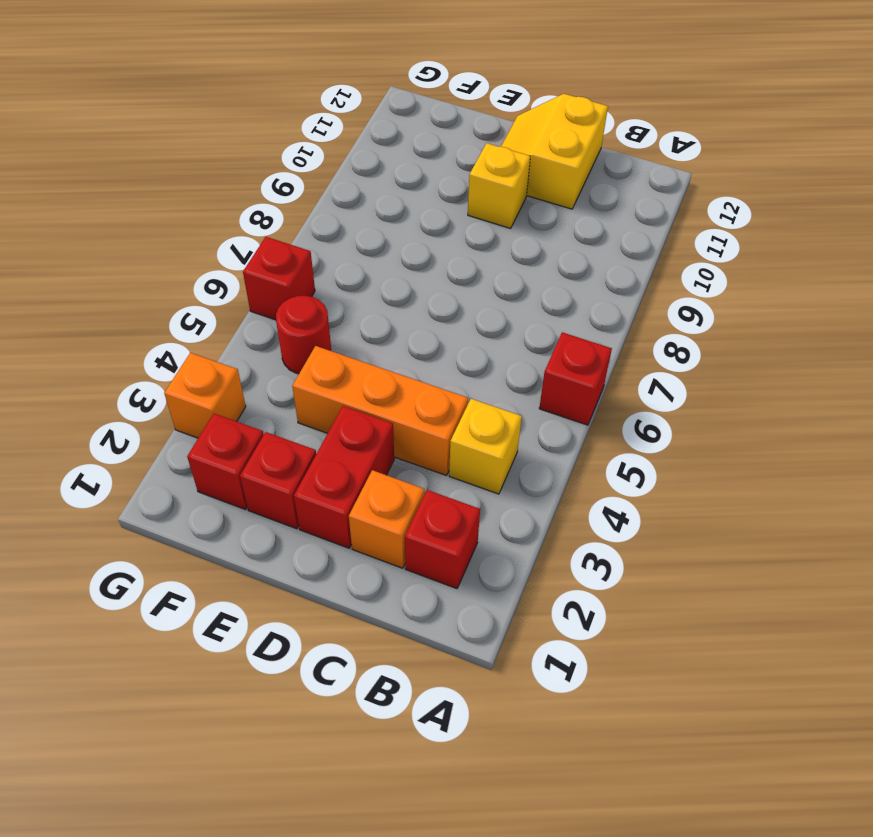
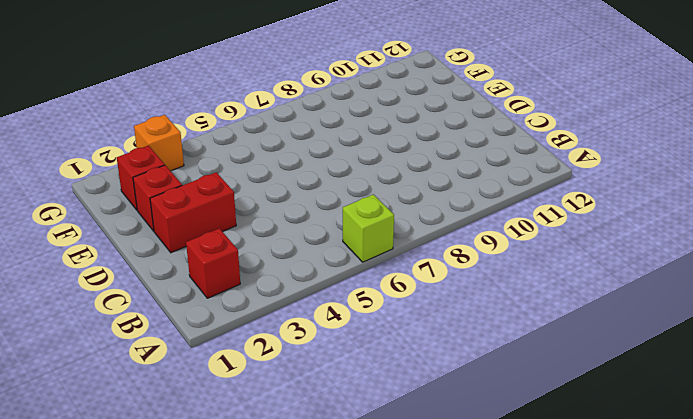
lime 1x1 brick [343,194,394,262] -> red 1x1 brick [539,332,612,425]
none -> yellow 1x1 brick [449,399,522,494]
none -> orange 1x1 brick [349,470,424,568]
none -> orange 1x3 brick [292,346,468,475]

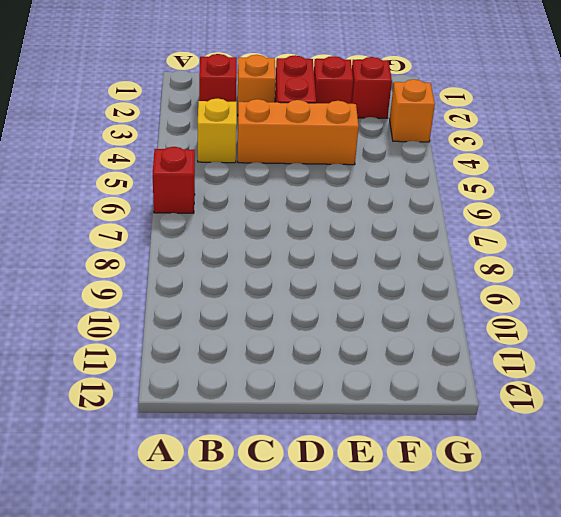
none -> yellow 2x2 slope [501,94,608,209]
none -> yellow 1x1 brick [468,143,530,228]
none -> red 1x1 round brick [276,296,331,374]

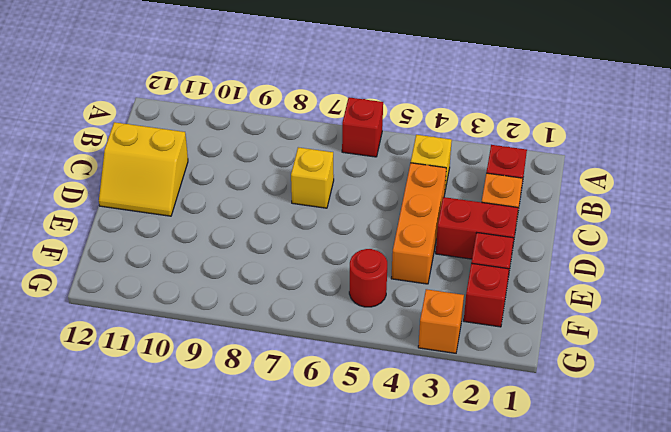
yellow 1x1 brick [291,147,334,208] -> yellow 1x1 brick moved to [468,143,530,228]
none -> red 1x1 brick [243,237,315,320]

